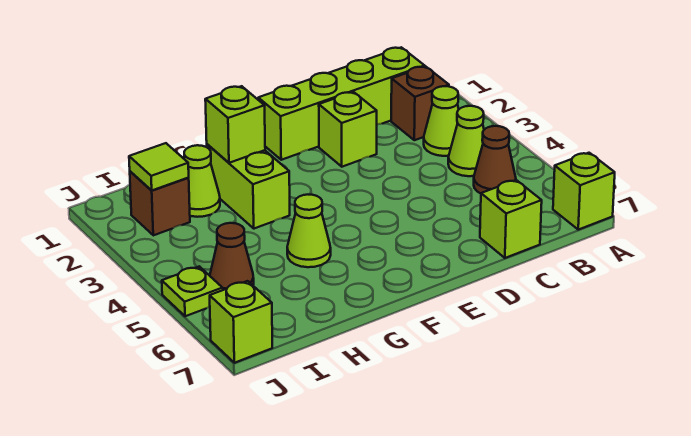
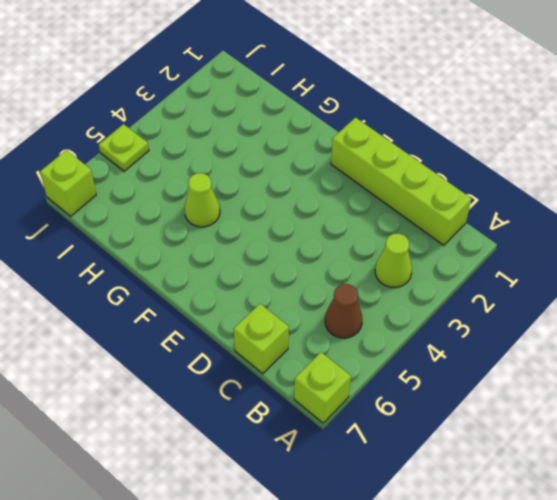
none -> brown 1x1 brick [391,66,449,140]
none -> lime 1x1 cone [448,106,484,176]
none -> lime 1x1 brick [319,92,377,167]

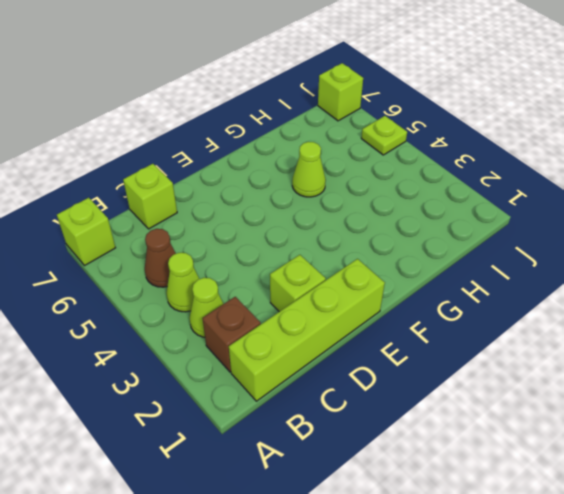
none -> lime 1x2 brick [207,144,290,229]
none -> lime 1x1 cone [184,145,220,217]
none -> brown 1x1 brick [130,171,190,235]

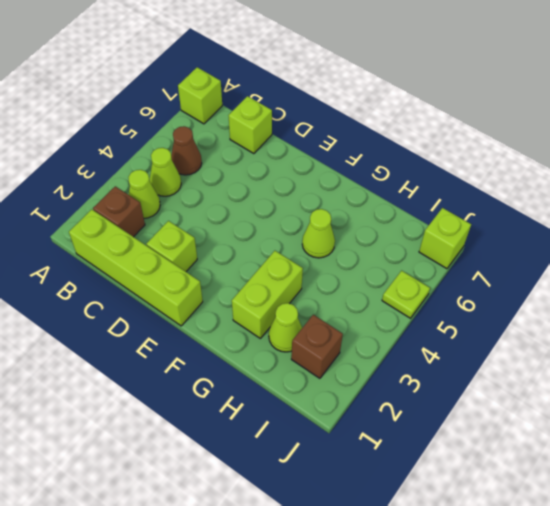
none -> brown 1x1 cone [210,223,254,290]
none -> lime 1x1 brick [205,86,265,163]
none -> lime 1x1 tile [129,143,189,190]

